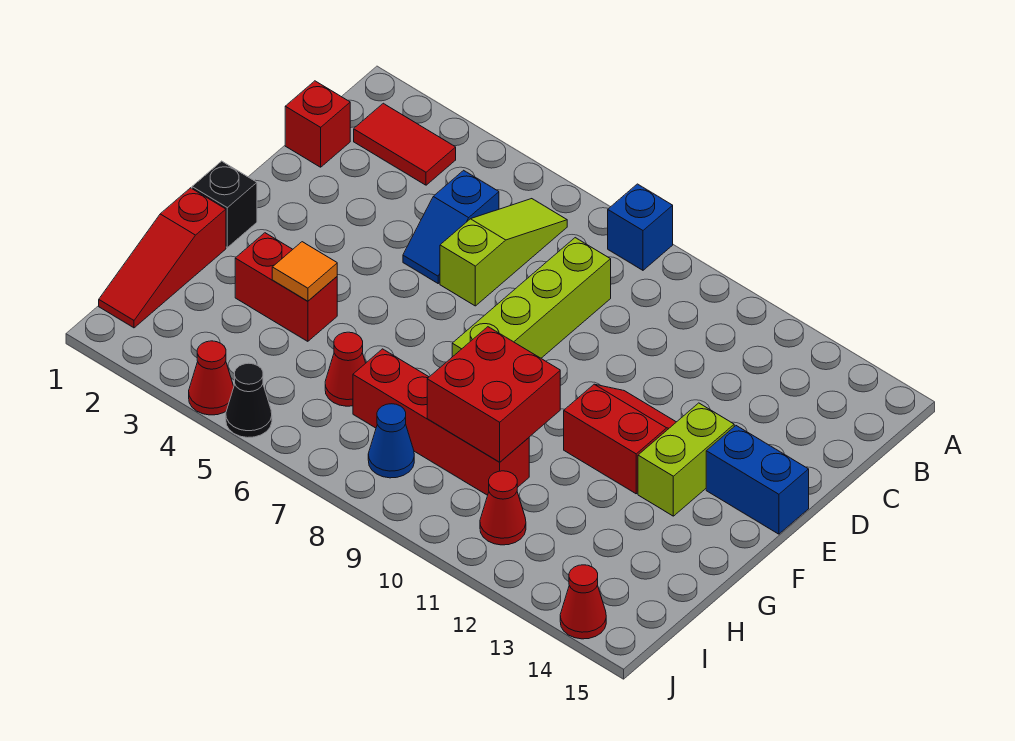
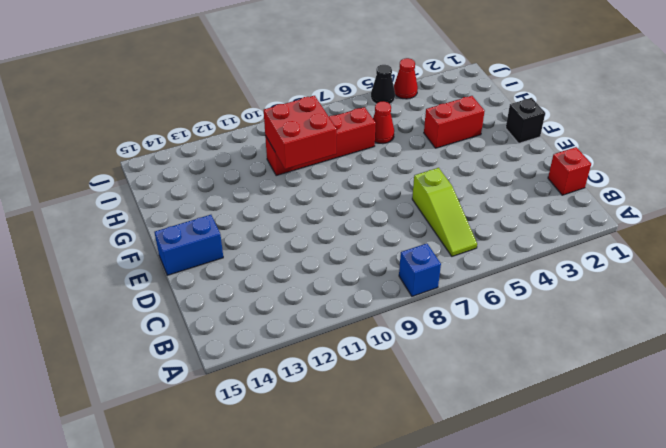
none -> red 1x2 tile [354,103,456,185]
none -> blue 1x2 slope [403,170,499,283]
none -> lime 1x4 brick [452,238,611,358]

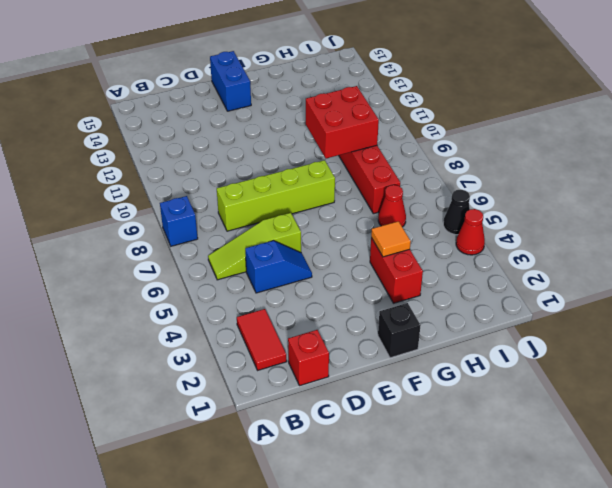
none -> red 2x2 slope [564,384,676,494]
none -> lime 1x2 brick [638,403,734,516]
none -> red 1x3 slope [99,188,226,328]

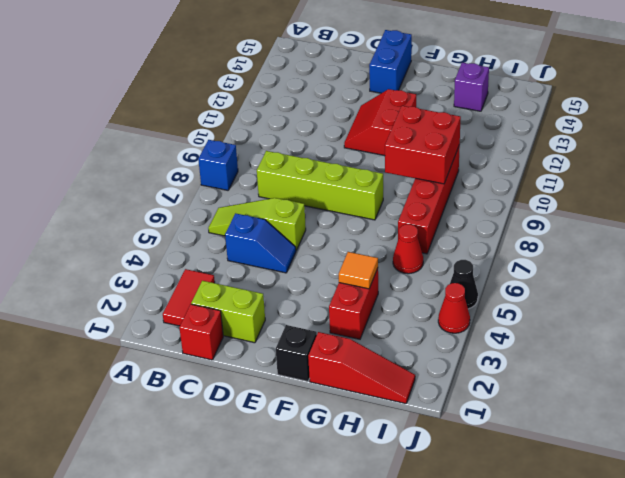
lime 1x2 brick [191,281,265,343] -> lime 1x2 brick moved to [638,403,734,516]
purple 1x1 brick [454,63,489,111] -> none
none -> blue 1x1 cone [368,404,414,478]
none -> red 1x1 cone [480,471,526,545]
none -> red 1x1 cone [560,565,606,639]

